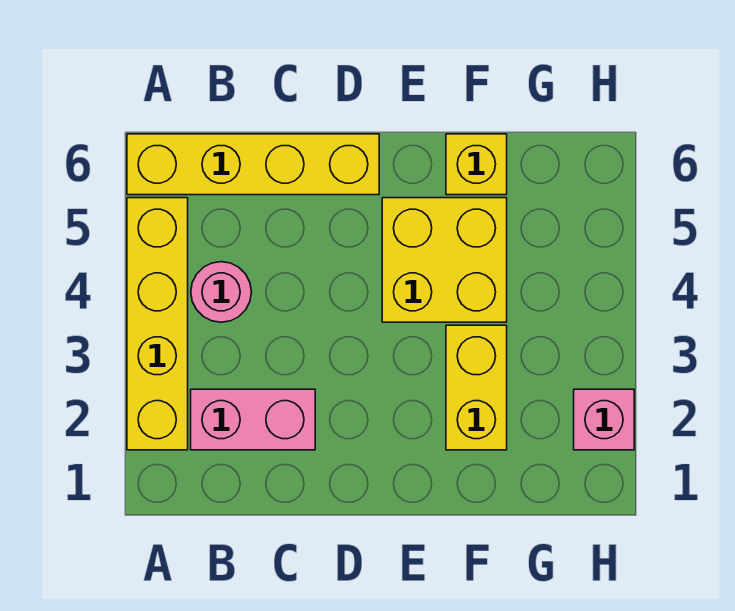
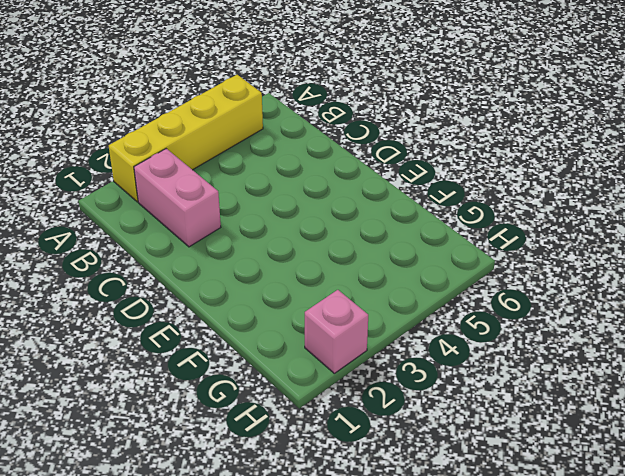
none -> yellow 1x4 brick [127,134,379,195]
none -> pink 1x1 round brick [191,262,251,322]

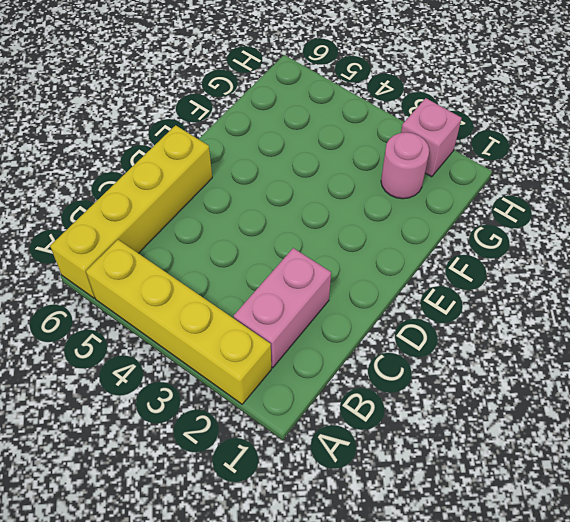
pink 1x1 round brick [381,132,429,199] -> pink 1x1 round brick moved to [191,262,251,322]
none -> yellow 2x2 brick [382,198,507,322]
none -> yellow 1x2 brick [446,325,507,450]

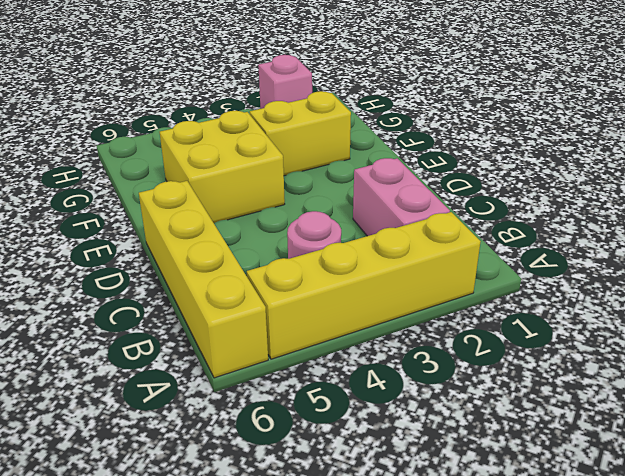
none -> yellow 1x1 brick [446,134,507,195]

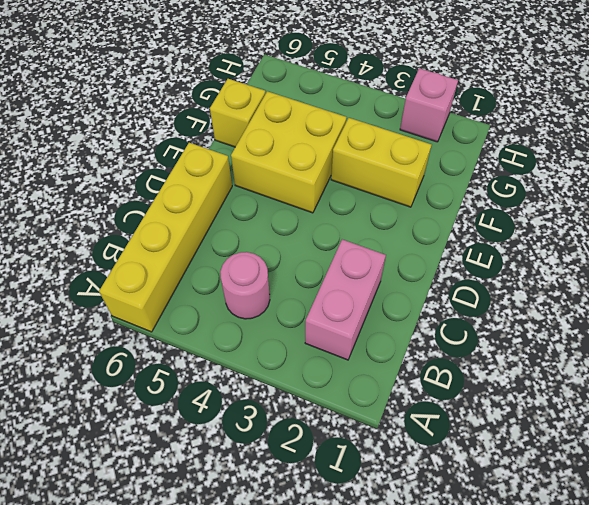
none -> yellow 1x4 brick [127,198,188,450]

